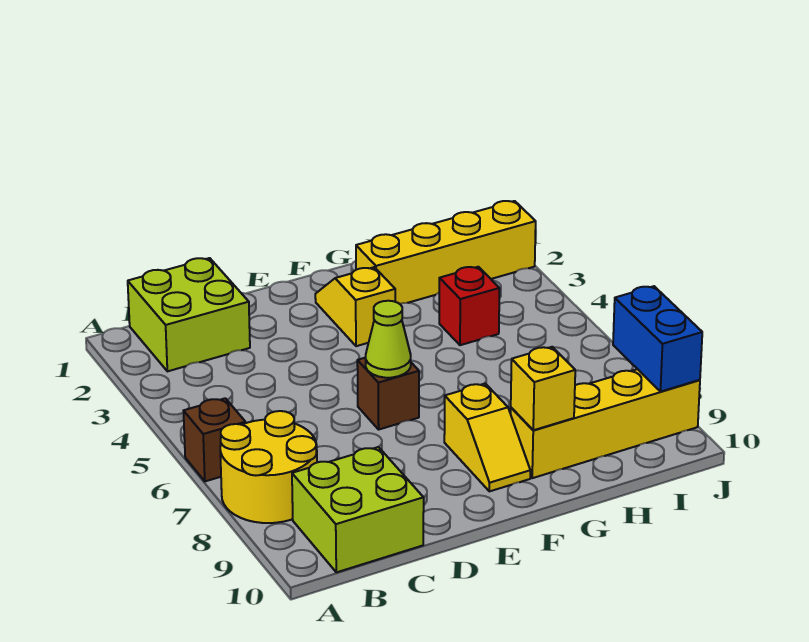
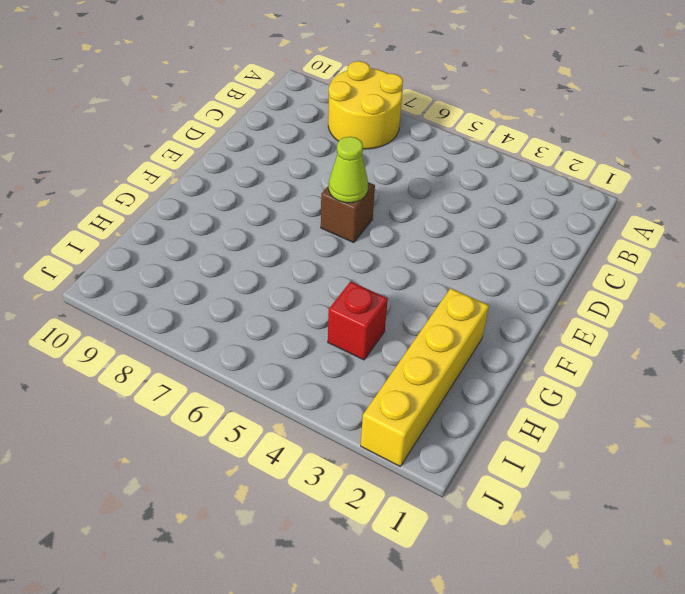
none -> brown 1x1 brick [184,398,246,481]
none -> lime 2x2 brick [128,258,250,371]
none -> lime 2x2 brick [292,447,424,572]

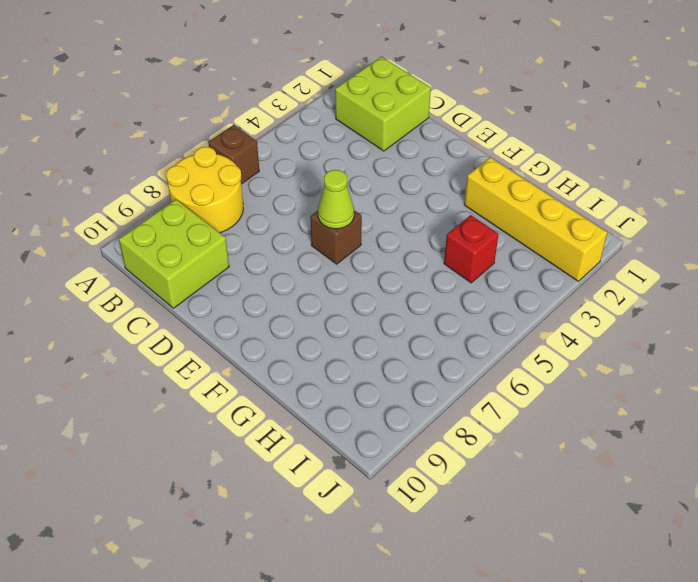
none -> yellow 1x2 slope [315,267,395,346]
none -> yellow 1x2 slope [444,384,530,491]
none -> yellow 1x4 brick [511,369,700,478]

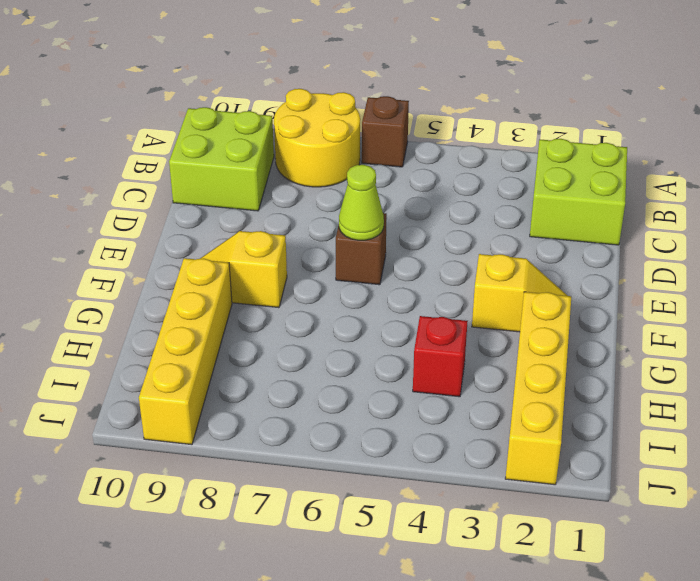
none -> yellow 1x1 brick [511,347,575,430]
none -> blue 1x2 brick [613,286,702,392]

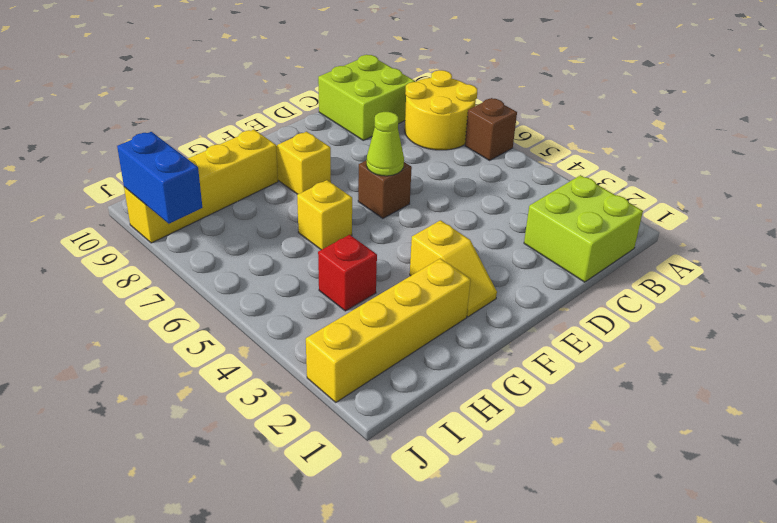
yellow 1x1 brick [297,180,352,250] -> yellow 1x1 brick moved to [511,347,575,430]

